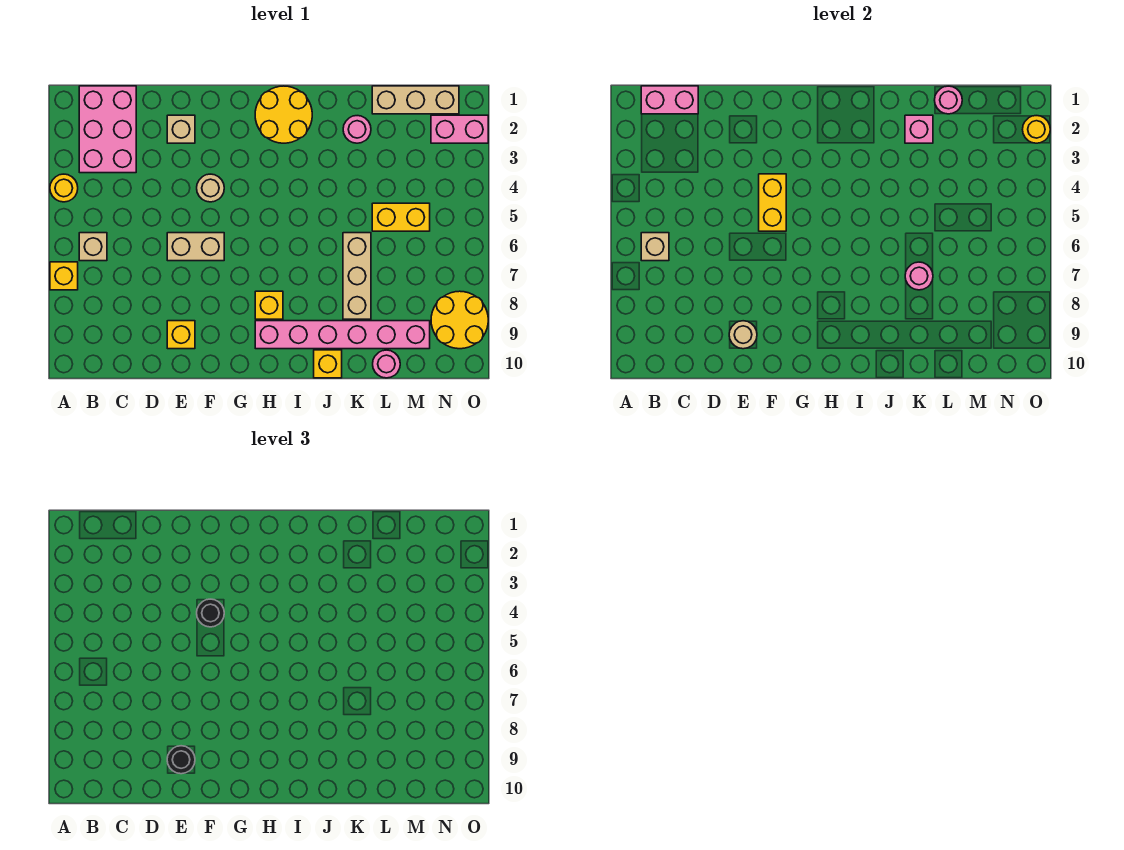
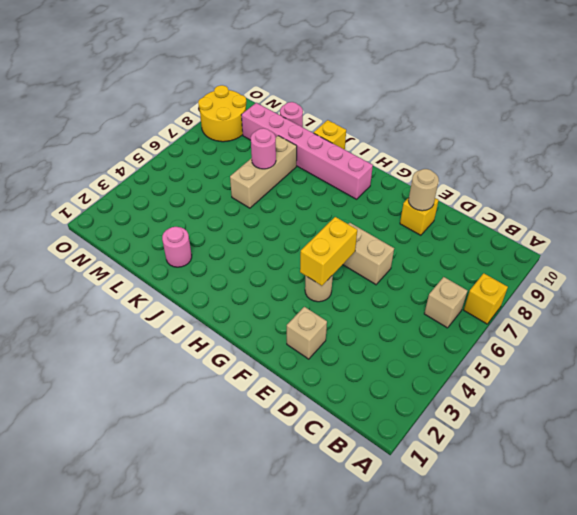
none -> yellow 1x1 round brick [50,174,78,202]
none -> pink 2x3 brick [79,86,136,173]
none -> yellow 2x2 round brick [255,86,312,143]

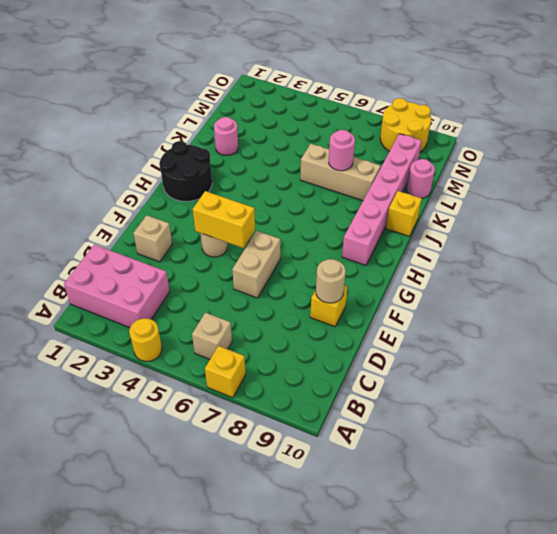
black 2x2 round brick [159,141,212,201] -> yellow 2x2 round brick [255,86,312,143]
none -> yellow 1x1 brick [255,291,283,319]
none -> tan 1x3 brick [372,86,459,114]
none -> yellow 1x2 brick [372,203,430,231]

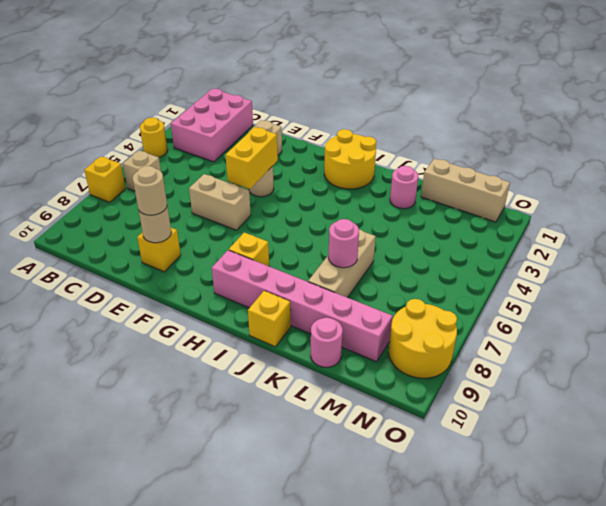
tan 1x1 round brick [133,166,167,215] -> black 1x1 round brick [167,746,195,774]
none -> yellow 1x2 brick [372,203,430,231]
none -> pink 1x2 brick [431,115,488,143]
none -> pink 1x2 brick [641,86,698,114]

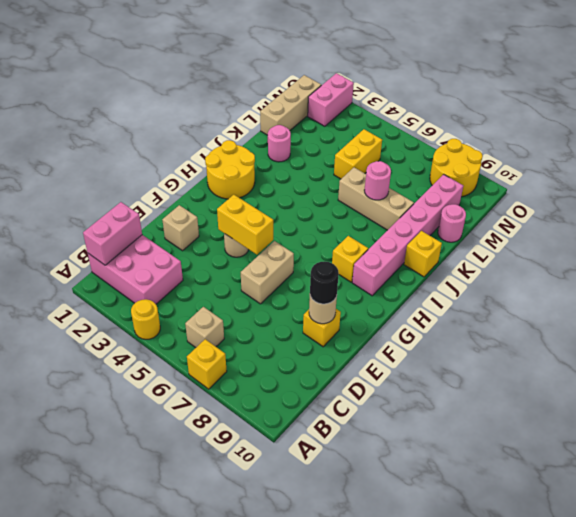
none -> tan 1x1 brick [641,233,669,261]
none -> pink 1x1 brick [905,115,933,143]
none -> pink 1x1 round brick [935,86,962,114]

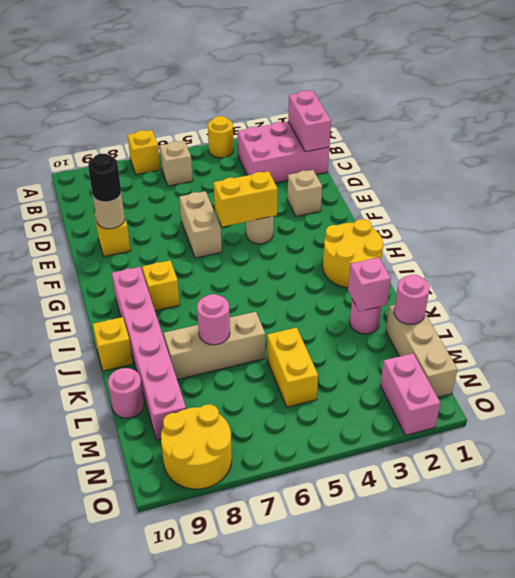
none -> tan 1x1 brick [641,233,669,261]
none -> yellow 1x1 round brick [1023,116,1050,143]
none -> black 1x1 round brick [197,599,224,627]

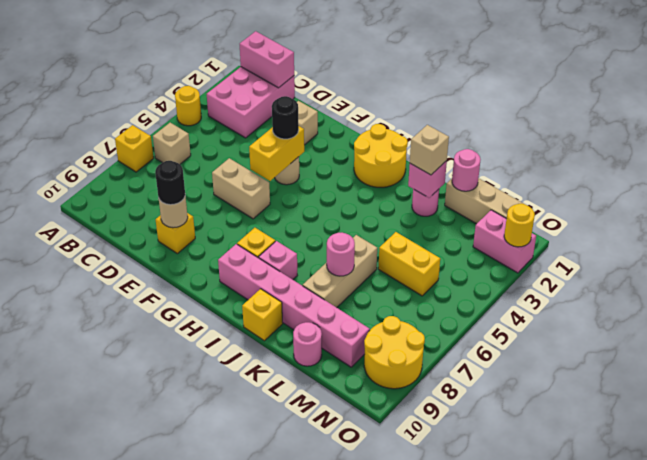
pink 1x1 brick [259,241,297,280] -> none
tan 1x1 brick [410,125,449,175] -> tan 1x1 brick moved to [641,233,669,261]

